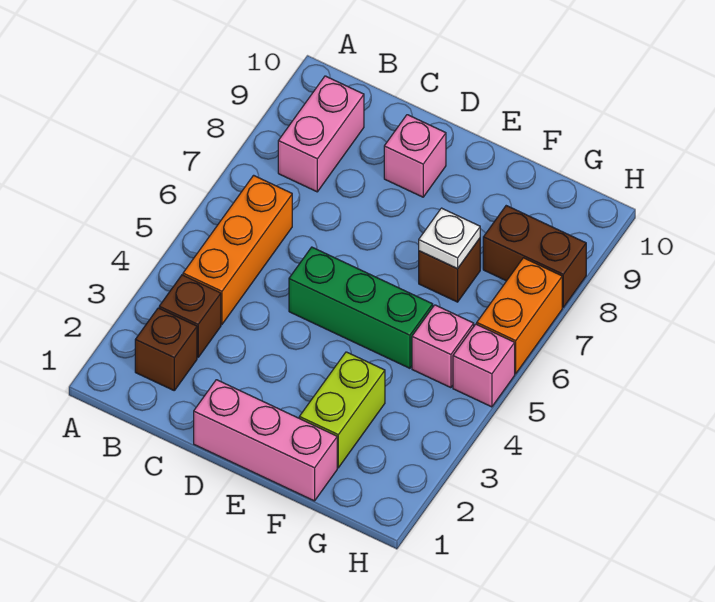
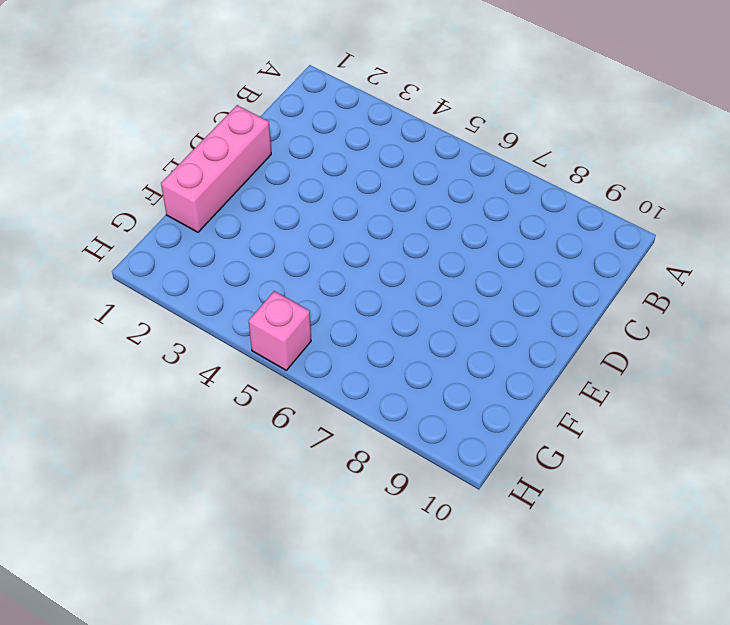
none -> brown 1x1 brick [135,308,197,390]
none -> brown 1x1 brick [159,275,221,357]
none -> orange 1x3 brick [183,175,292,324]

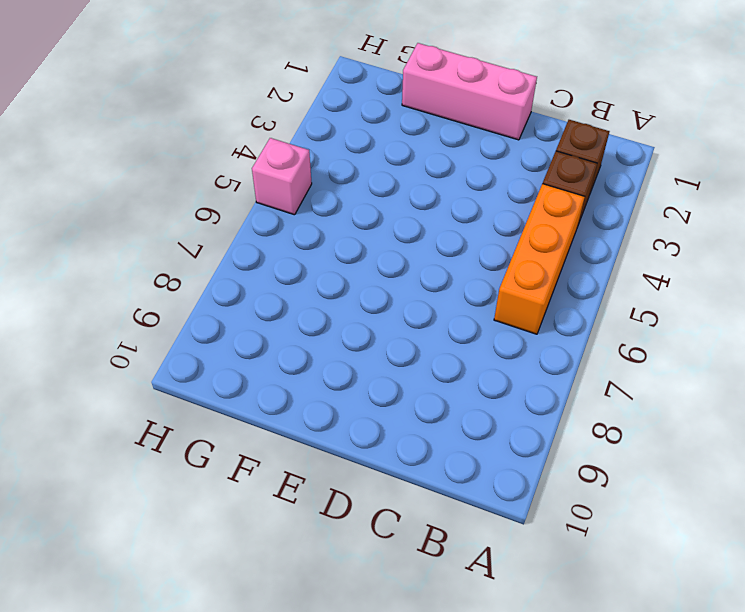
none -> pink 1x2 brick [278,76,364,192]
none -> green 1x3 brick [289,247,433,368]
none -> pink 1x1 brick [384,115,446,197]

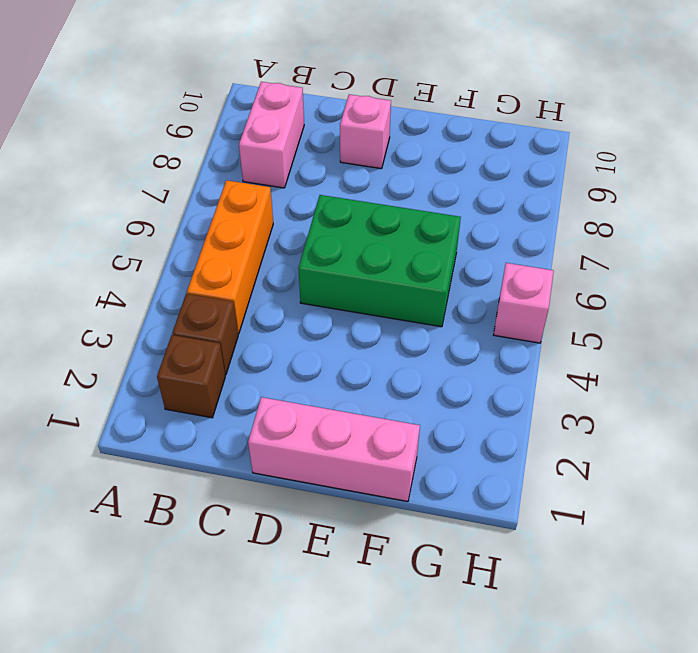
green 2x3 brick [298,195,461,327] -> green 1x3 brick [289,247,433,368]
none -> lime 1x2 brick [299,352,385,468]
none -> brown 1x1 brick [419,238,480,302]
none -> pink 1x1 brick [412,305,474,388]

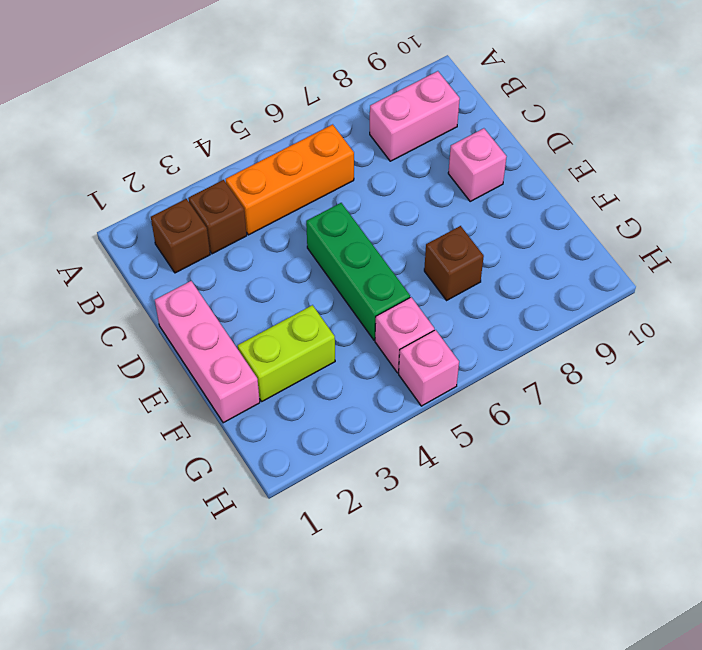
none -> brown 1x2 brick [483,206,586,307]
none -> orange 1x2 brick [477,258,562,374]
none -> white 1x1 plate [419,208,480,269]

